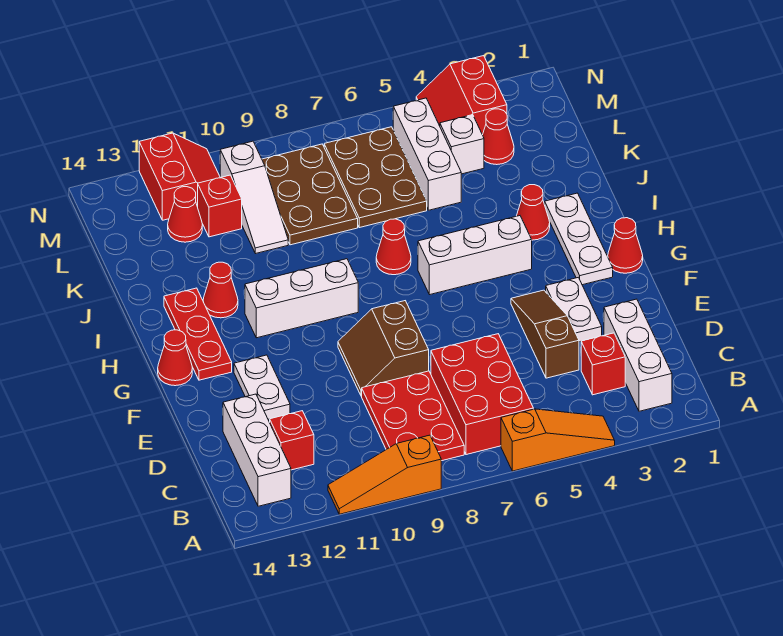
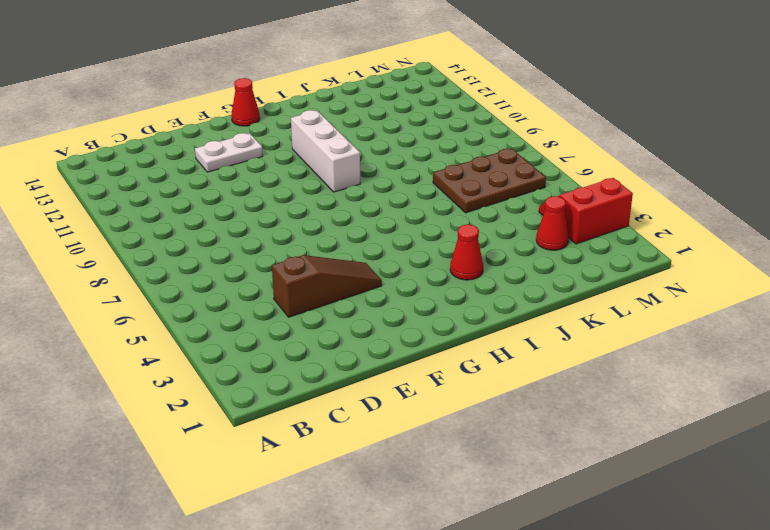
none -> orange 1x3 slope [501,409,615,471]
none -> orange 1x3 slope [328,435,441,514]
none -> white 1x3 brick [604,299,672,411]
none -> red 2x3 brick [431,334,533,455]

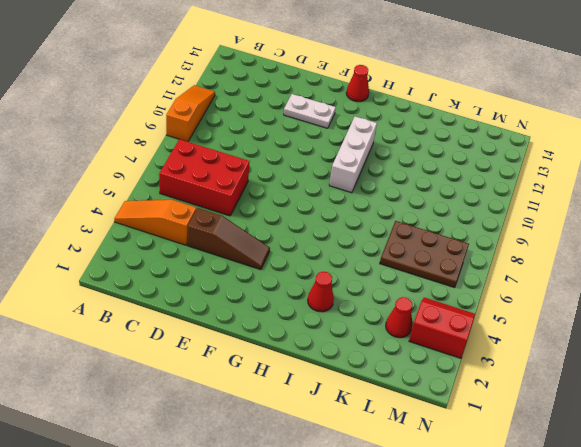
orange 1x3 slope [114,200,196,245] -> orange 1x3 slope turned to [501,409,615,471]
none -> white 1x3 brick [604,299,672,411]
none -> red 2x3 plate [362,371,464,461]
none -> white 1x3 brick [223,394,291,506]
none -> red 1x1 brick [581,333,625,395]

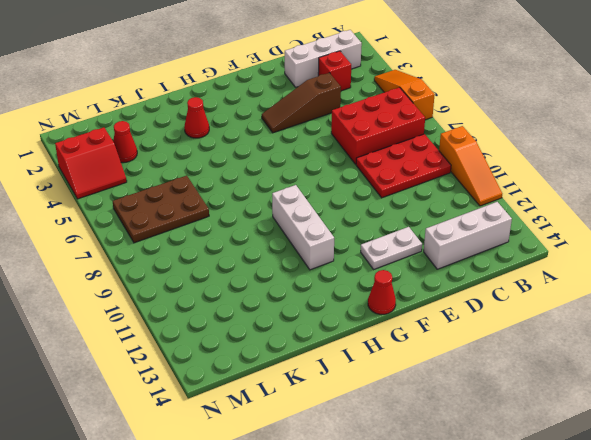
none -> red 1x1 brick [270,411,314,470]
none -> white 1x2 plate [546,277,602,342]
none -> brown 2x2 slope [338,301,429,396]
none -> red 1x1 cone [608,218,643,273]

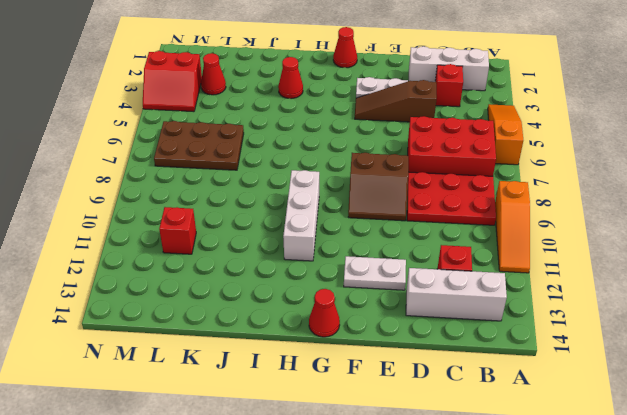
none -> white 1x3 plate [545,193,613,285]
none -> red 1x3 plate [164,288,232,380]
none -> white 1x3 brick [418,216,532,295]
none -> red 1x1 cone [376,219,411,275]

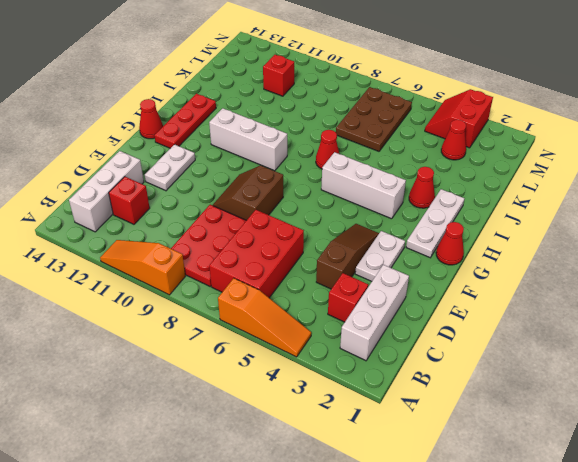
none -> red 1x1 cone [203,262,238,318]
none -> white 1x3 brick [393,98,461,210]
none -> brown 2x3 plate [262,144,358,245]
none -> white 1x3 slope [220,141,288,254]

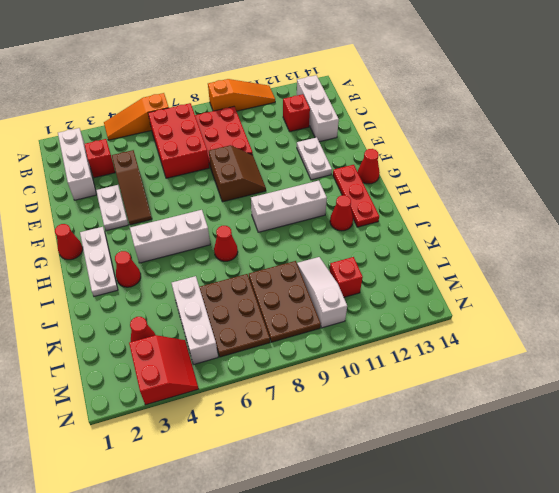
none -> white 1x1 brick [440,115,484,174]
none -> red 1x1 cone [168,187,202,242]
none -> red 2x2 slope [139,133,220,220]

